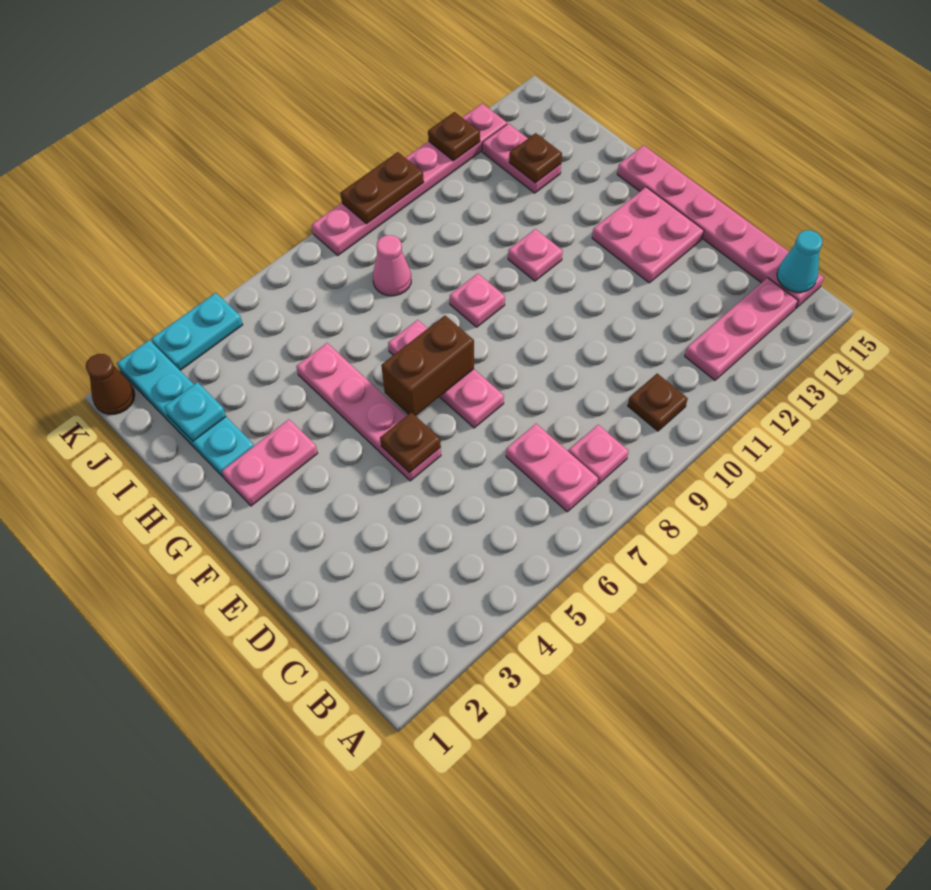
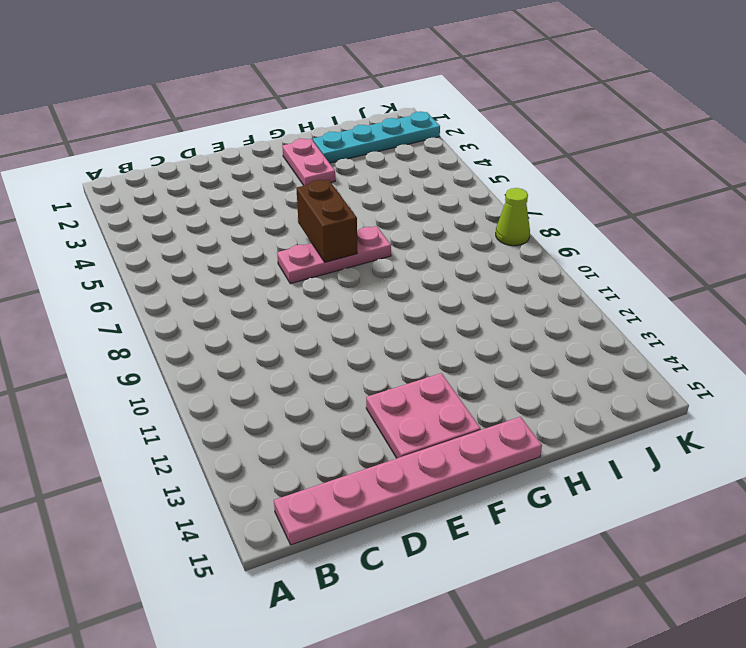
lime 1x1 cone [496,188,530,246] -> pink 1x6 plate [312,104,507,255]
none -> pink 1x2 plate [506,424,598,512]
none -> pink 1x1 plate [569,425,629,484]
none -> brown 1x1 plate [628,374,688,431]

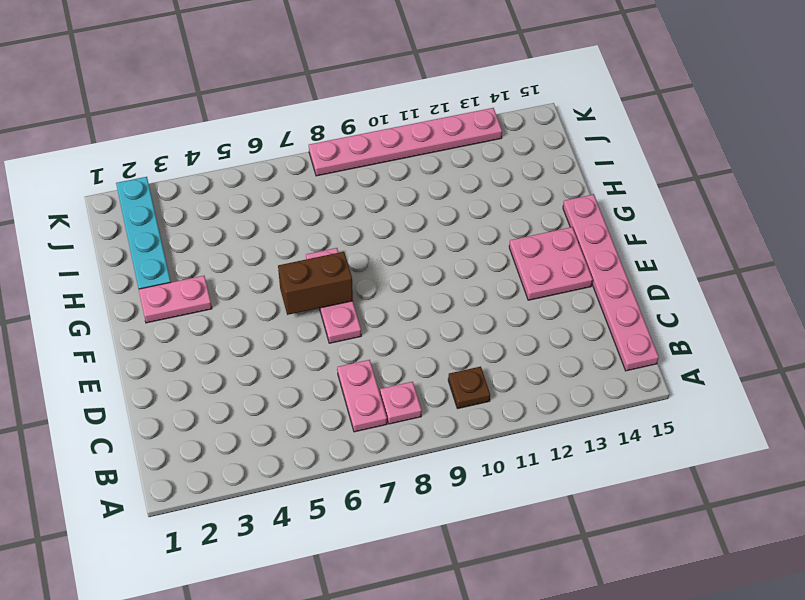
none -> pink 1x3 plate [685,278,798,380]
none -> pink 1x4 plate [296,343,441,481]
none -> pink 1x1 plate [450,273,505,327]

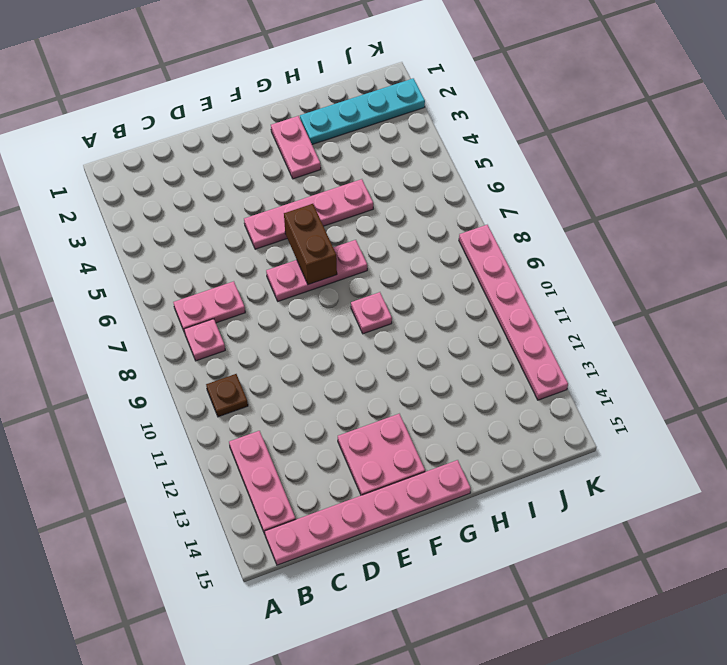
none -> pink 1x1 plate [508,229,563,281]
none -> pink 1x1 cone [373,235,411,296]
none -> pink 1x2 plate [482,123,561,193]

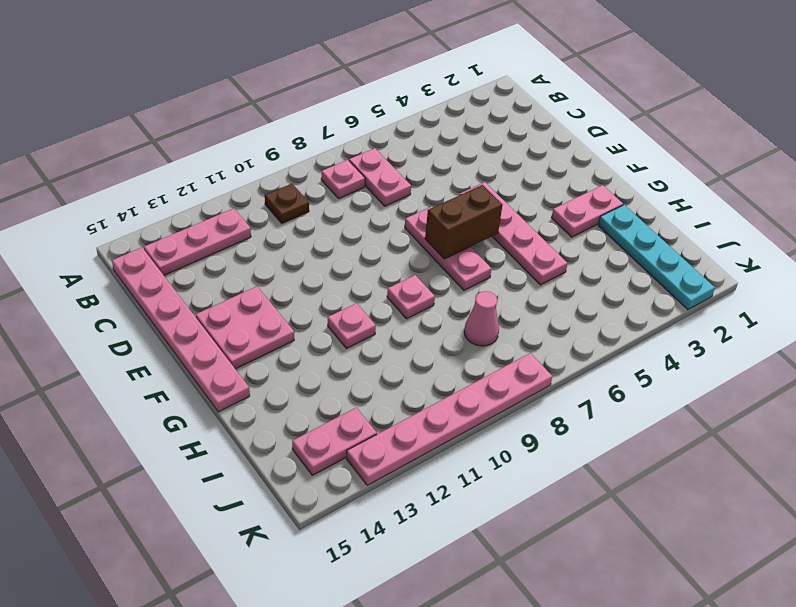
pink 1x2 plate [292,408,377,475] -> pink 1x2 plate turned to [482,123,561,193]
none -> brown 1x1 cone [86,354,135,414]
none -> cyan 1x2 plate [151,293,243,370]
none -> cyan 1x1 cone [777,230,823,292]

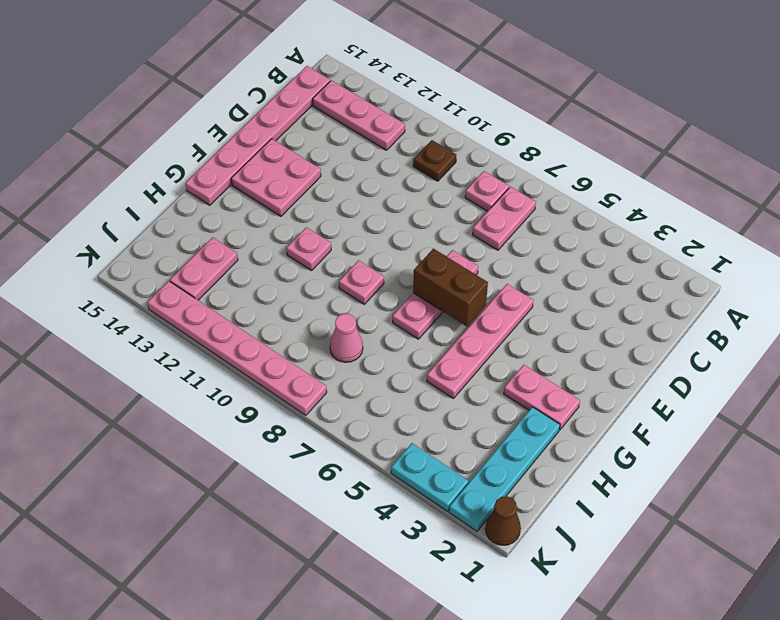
none -> cyan 1x1 cone [777,230,823,292]
none -> brown 1x1 plate [380,412,441,473]
none -> cyan 1x1 plate [164,382,226,441]

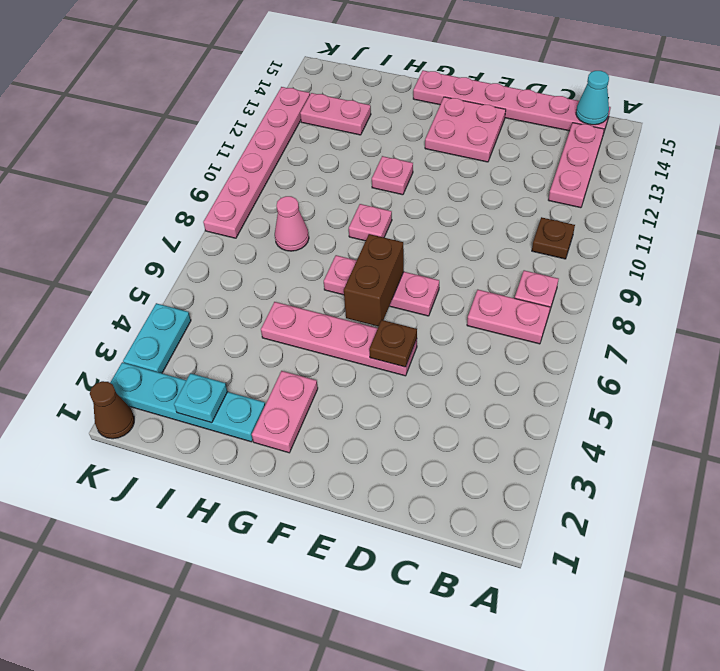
none -> brown 1x1 plate [509,133,562,183]
none -> brown 1x2 plate [340,152,424,224]
none -> brown 1x1 plate [428,112,480,161]

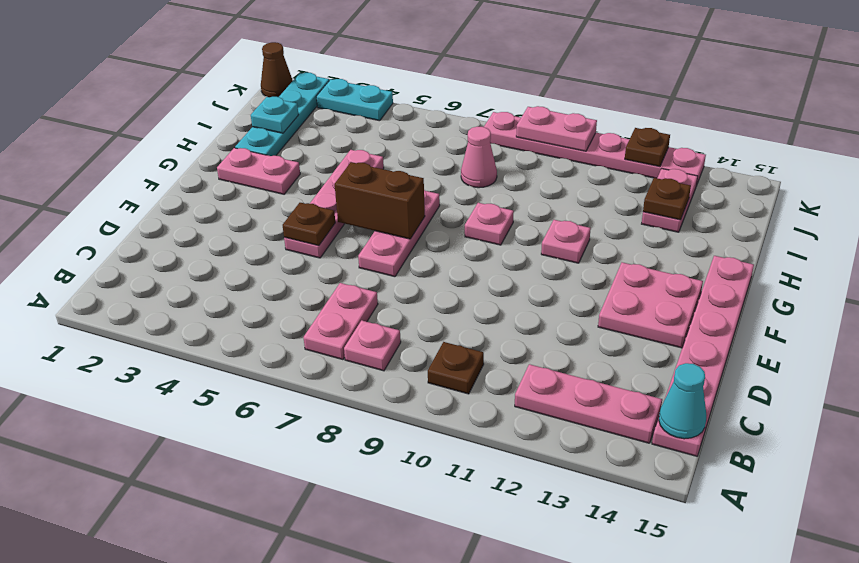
pink 1x2 plate [516,106,597,151] -> brown 1x2 plate [340,152,424,224]

